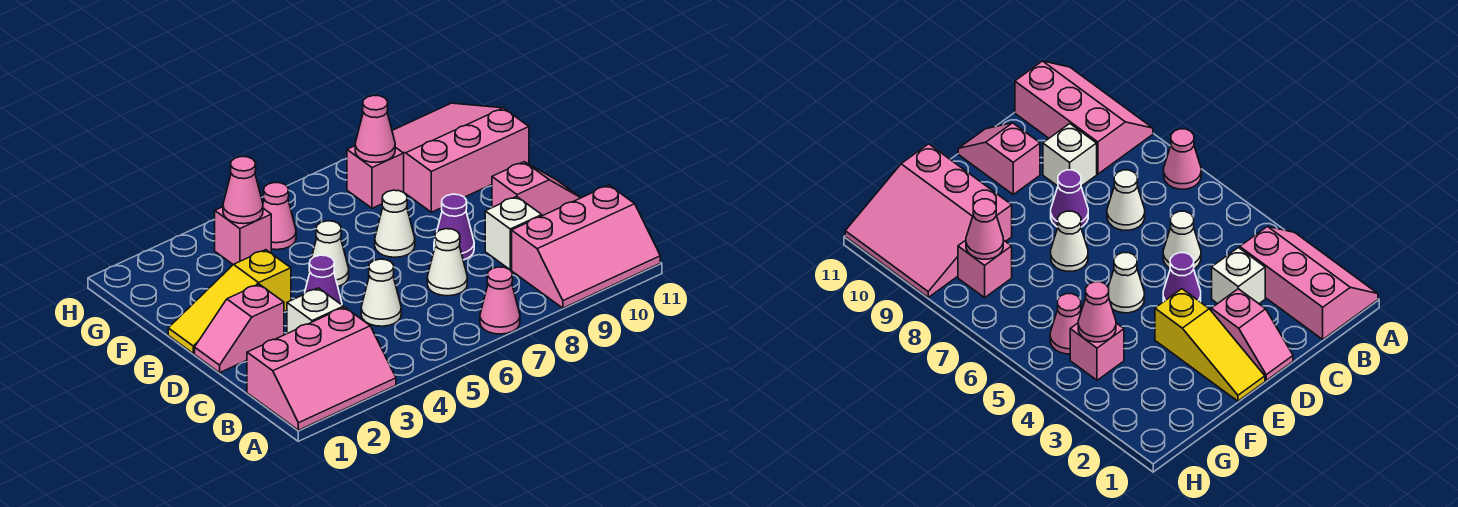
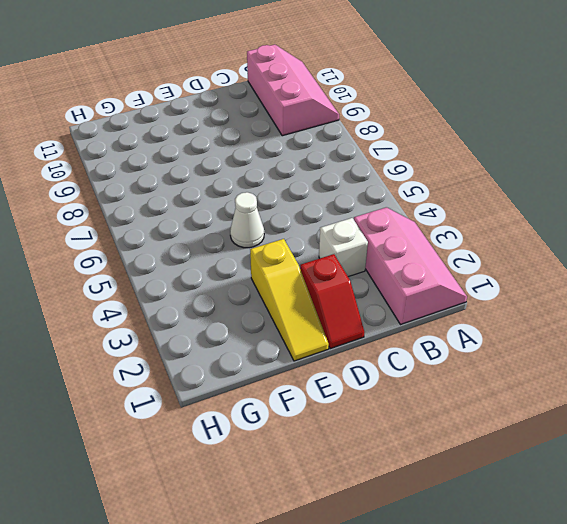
red 1x2 slope [300,254,364,349] -> pink 1x2 slope [195,284,284,373]
none -> pink 1x1 cone [480,267,520,334]
none -> white 1x1 cone [361,259,401,326]
none -> white 1x1 cone [427,229,467,296]

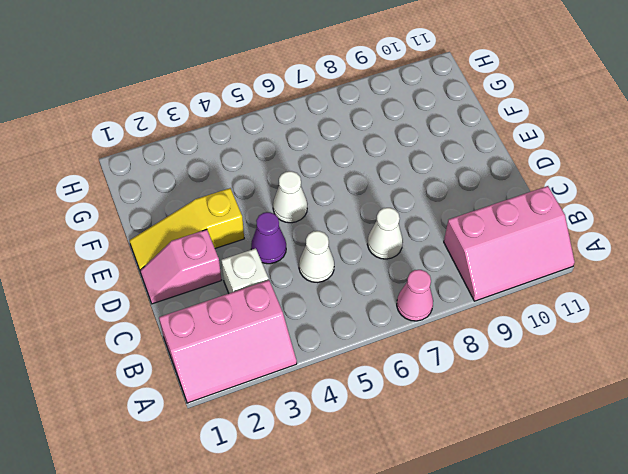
none -> white 1x1 brick [485,196,542,270]
none -> purple 1x1 cone [434,194,474,260]
none -> pink 1x2 slope [492,162,580,216]

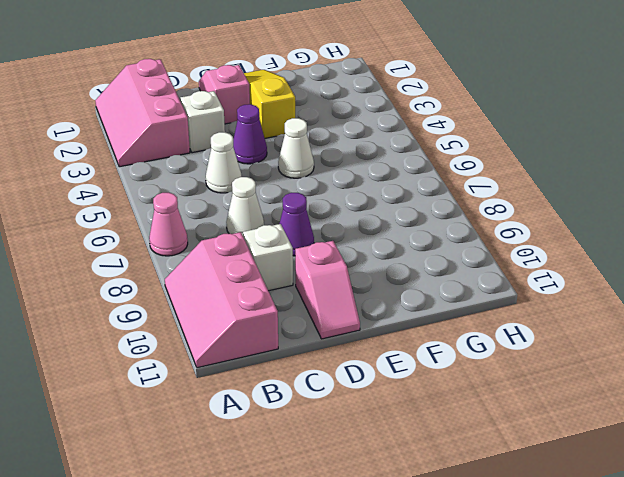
none -> white 1x1 cone [375,190,415,257]
none -> pink 3x3 slope [392,103,529,212]
none -> pink 1x1 brick [215,207,271,265]

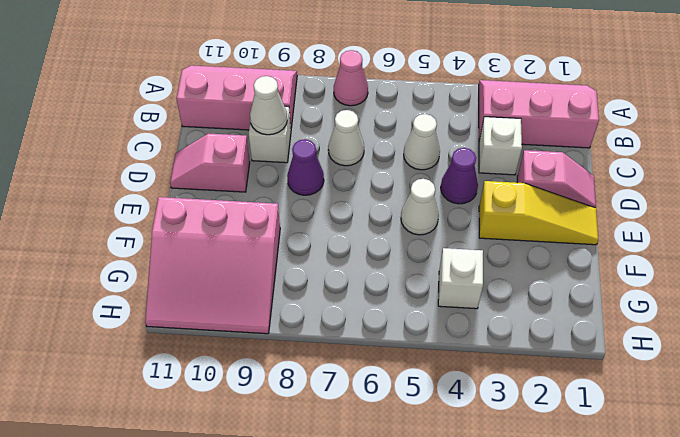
white 1x1 cone [250,76,287,135] -> white 1x1 cone moved to [375,190,415,257]
white 1x1 brick [438,248,483,309] -> pink 1x1 brick [215,207,271,265]
none -> pink 1x1 cone [263,183,296,250]
none -> pink 1x1 brick [347,146,404,208]
none -> pink 1x1 cone [223,157,263,224]

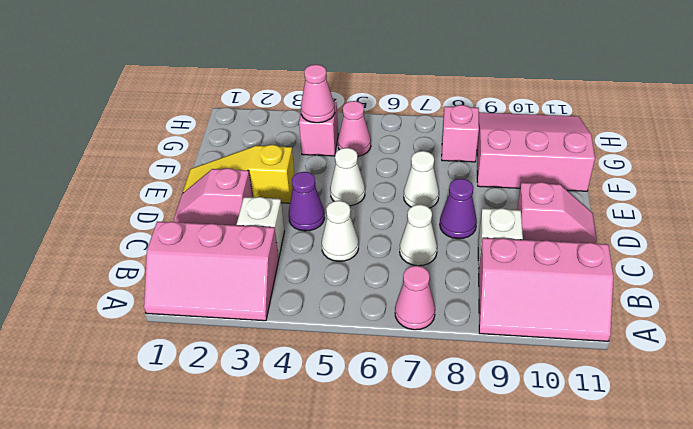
none -> pink 1x1 cone [355,95,395,162]

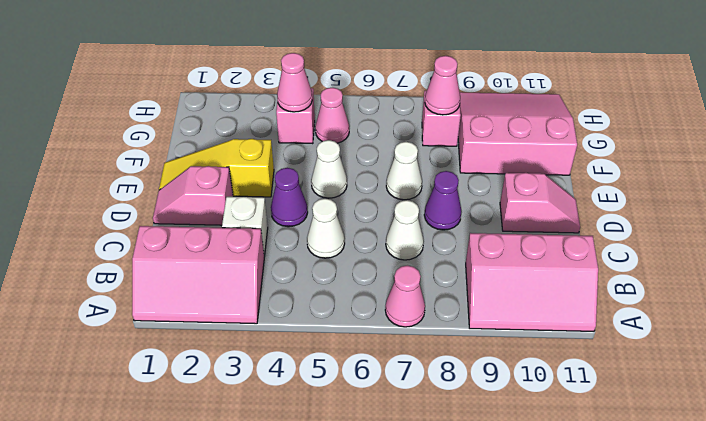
none -> white 1x1 brick [485,196,542,270]

